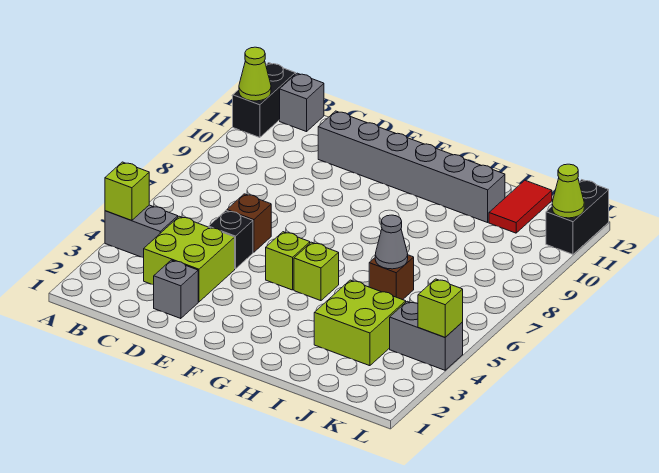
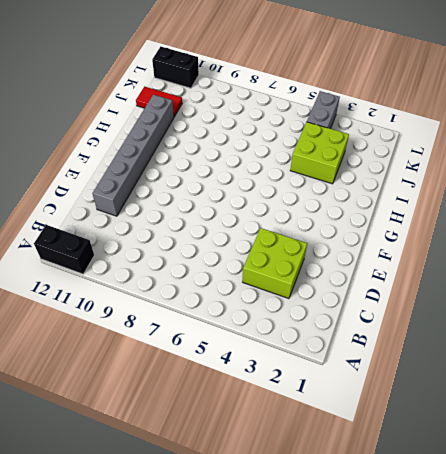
none -> grey 1x2 brick [105,205,178,258]
none -> grey 1x1 brick [280,73,324,132]
none -> grey 1x1 brick [154,260,198,319]

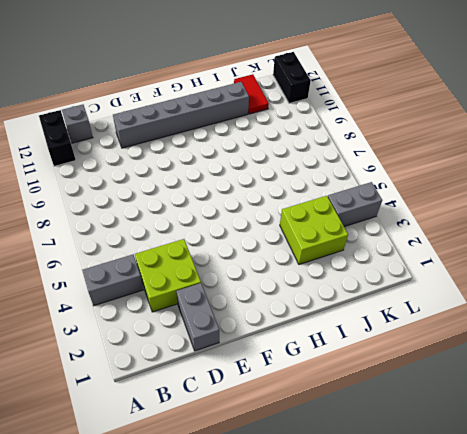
grey 1x2 brick [177,283,219,351] -> grey 1x1 brick [154,260,198,319]
none -> black 1x1 brick [209,211,253,269]
none -> brown 1x1 brick [227,194,271,252]
none -> lime 1x1 brick [266,232,310,290]

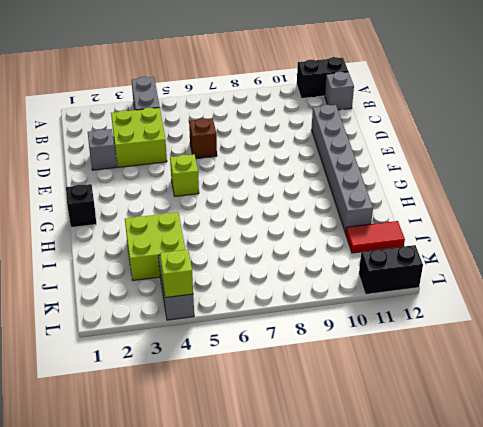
black 1x1 brick [66,184,96,227] -> black 1x1 brick moved to [209,211,253,269]
none -> lime 1x1 brick [294,242,339,301]
none -> brown 1x1 brick [369,255,414,300]
none -> lime 1x1 brick [105,162,149,221]

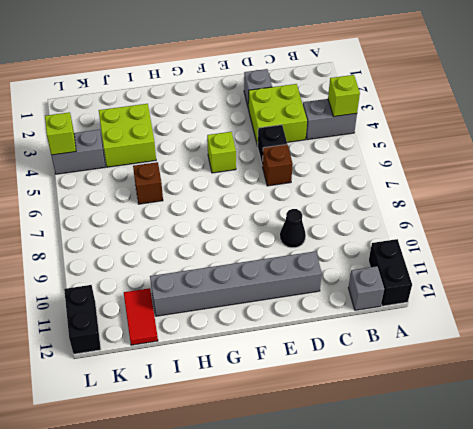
black 1x1 cone [280,209,306,248] -> none
none -> lime 1x1 brick [294,242,339,301]
none -> lime 1x1 cone [239,47,271,101]
none -> grey 1x1 cone [375,215,408,269]

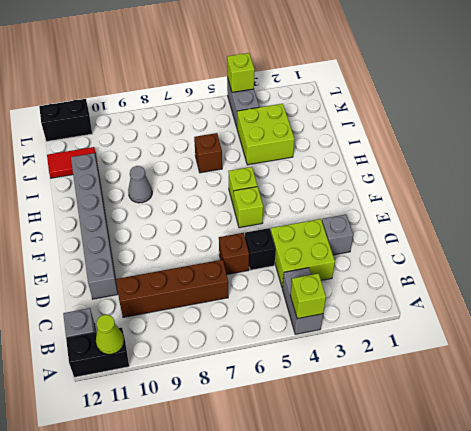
brown 1x4 brick [116,260,228,317] -> none
grey 1x1 cone [128,166,152,203] -> grey 1x1 cone moved to [375,215,408,269]
none -> lime 1x1 cone [552,164,584,218]

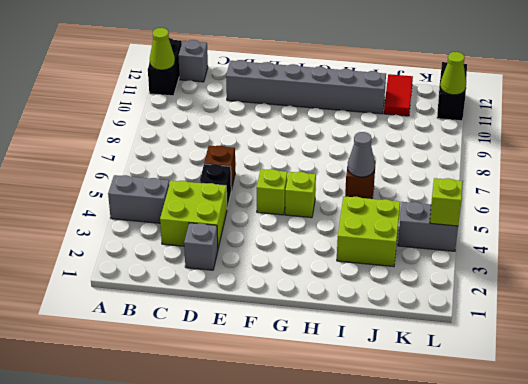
none -> lime 1x1 brick [105,162,149,221]

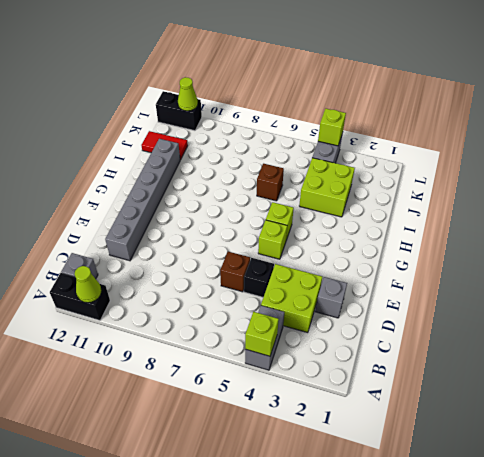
none -> grey 1x1 cone [375,215,408,269]

